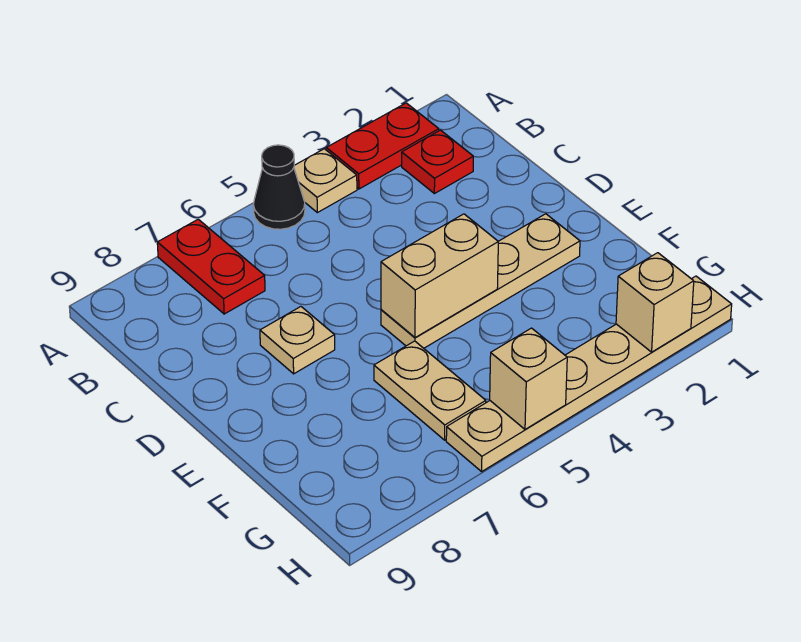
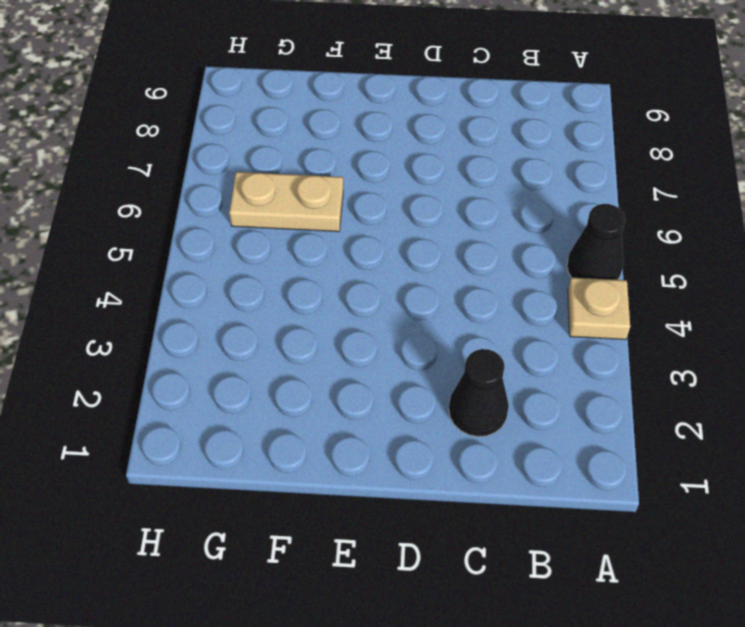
black 1x1 cone [449,349,509,437] -> none
none -> red 1x2 plate [326,103,439,189]
none -> red 1x2 plate [157,219,265,314]
none -> red 1x1 plate [402,130,473,194]

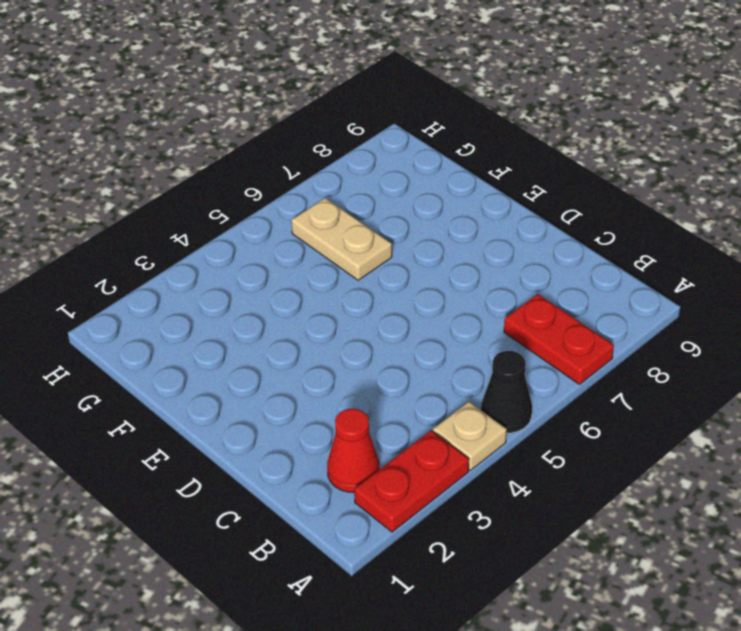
red 1x1 cone [327,409,379,492] -> red 1x1 plate [402,130,473,194]
none -> tan 1x1 plate [260,307,335,374]
none -> tan 1x4 plate [381,214,580,348]
none -> tan 1x6 plate [446,276,732,471]

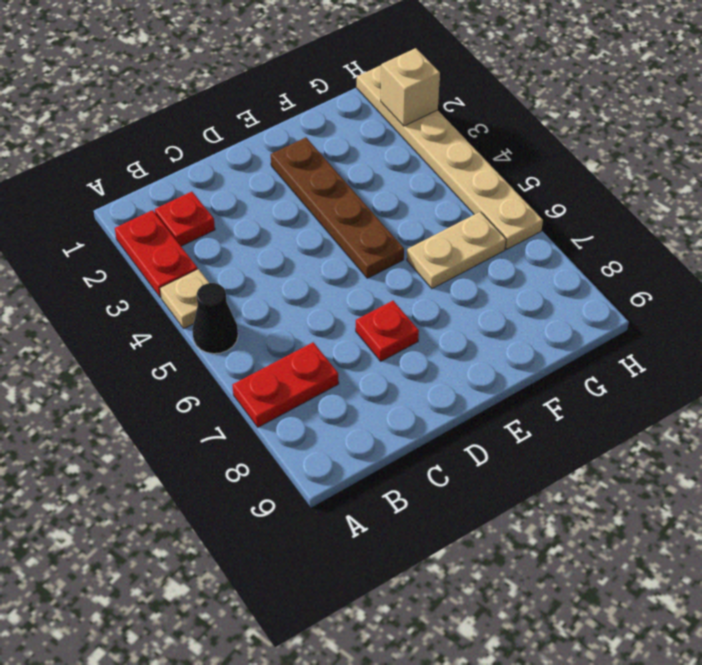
red 1x1 plate [356,301,419,361] -> tan 1x1 plate [260,307,335,374]
brown 1x4 plate [271,137,404,278] -> tan 1x4 plate [381,214,580,348]
none -> tan 1x2 brick [381,214,498,338]
none -> tan 1x1 brick [490,328,567,429]

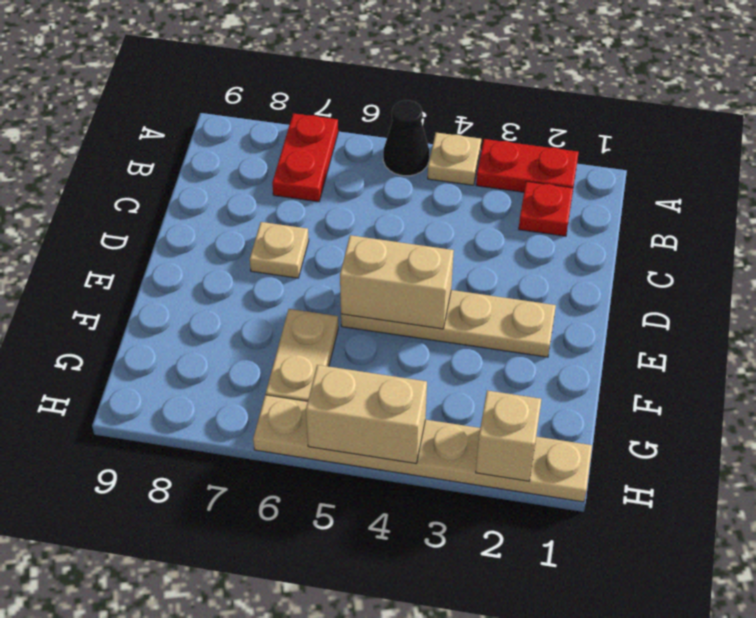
tan 1x2 brick [306,365,427,463] -> tan 1x1 brick [490,328,567,429]

